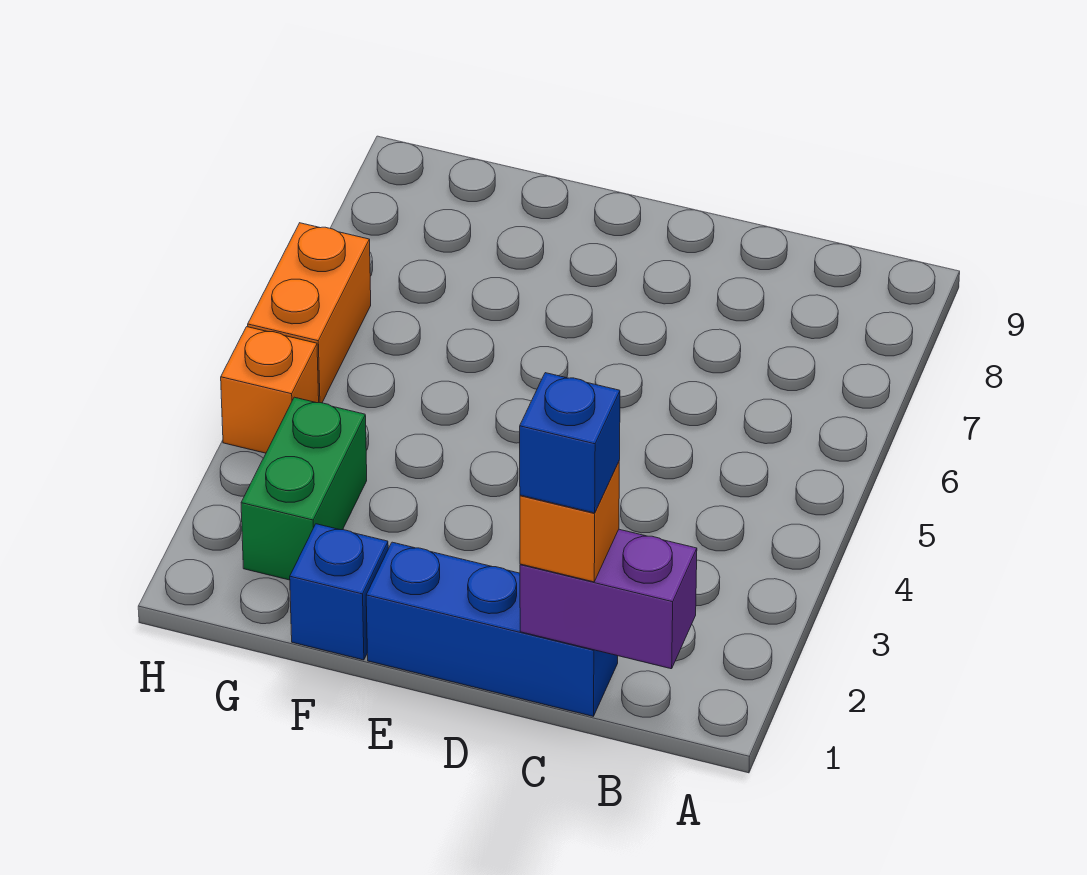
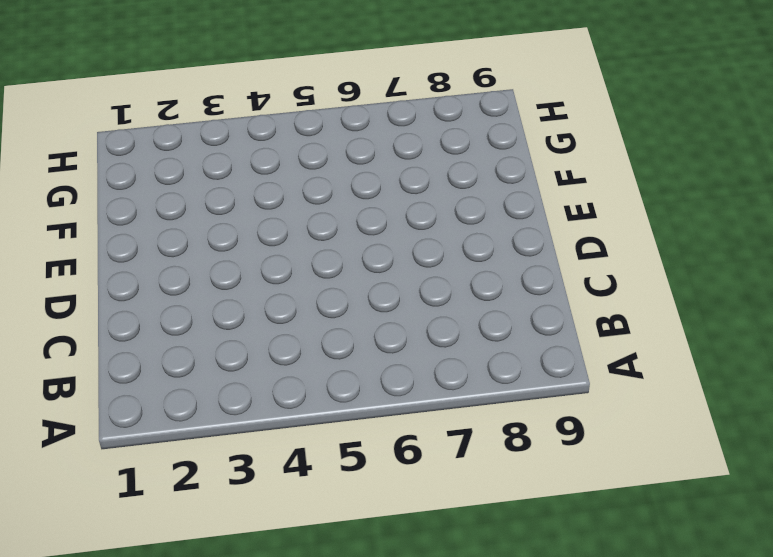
none -> blue 1x3 brick [366,542,618,716]
none -> blue 1x1 brick [290,524,388,660]

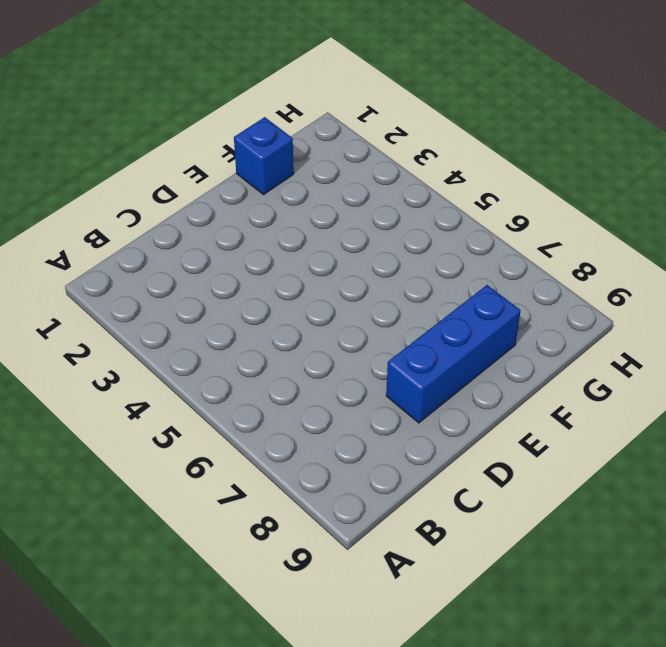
blue 1x3 brick [386,285,521,423] -> blue 1x3 brick moved to [366,542,618,716]
none -> green 1x2 brick [241,397,367,580]
none -> orange 1x1 brick [221,327,319,453]

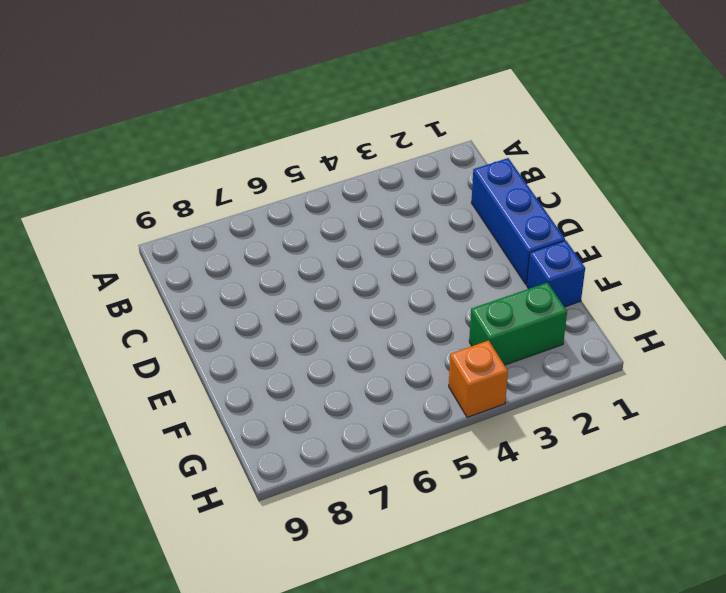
none -> orange 1x2 brick [248,223,371,403]
none -> purple 1x2 brick [520,529,697,669]

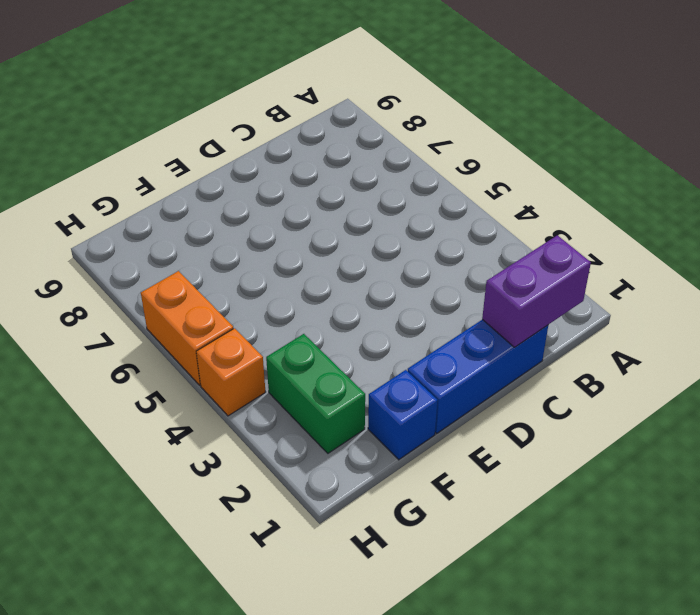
none -> orange 1x1 brick [520,462,619,582]
none -> blue 1x1 brick [520,373,620,513]

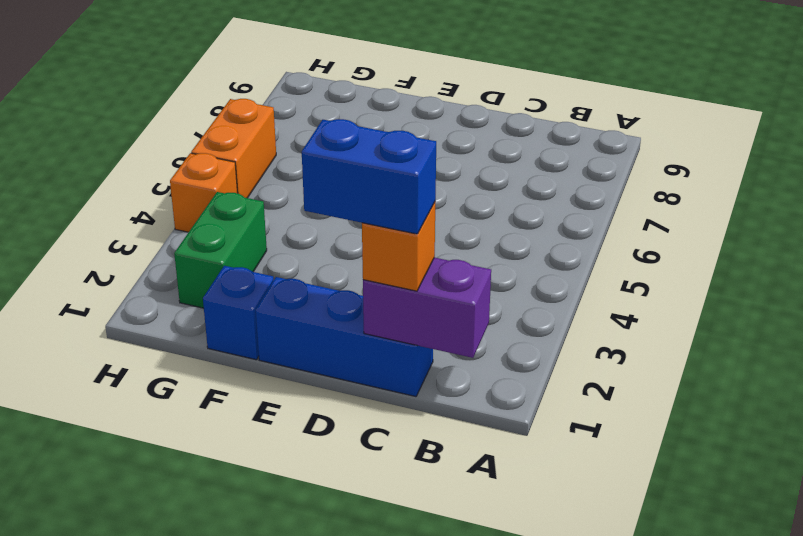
blue 1x2 brick [302,119,436,234] -> blue 1x1 brick [520,373,620,513]

